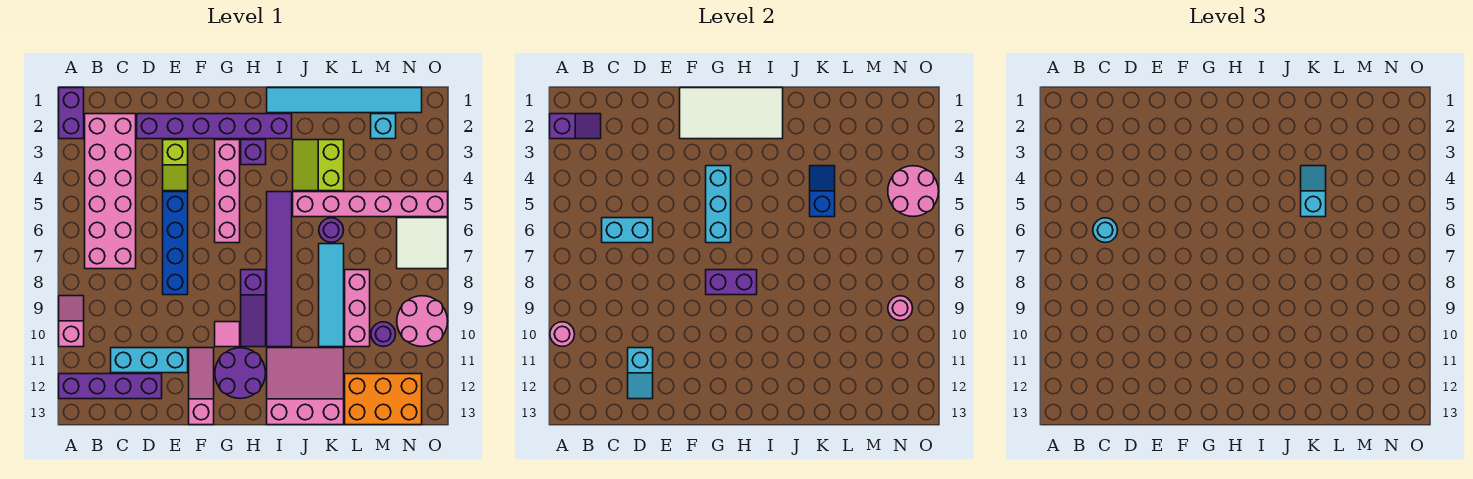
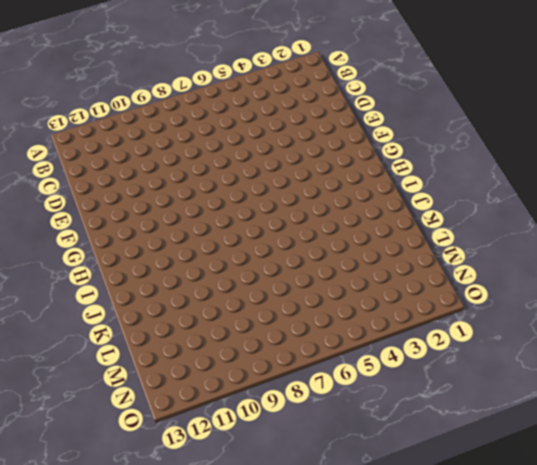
none -> purple 1x2 brick [59,88,84,139]
none -> pink 1x2 slope [59,296,84,347]
none -> purple 1x4 brick [59,374,162,399]
none -> pink 2x6 brick [85,114,136,269]

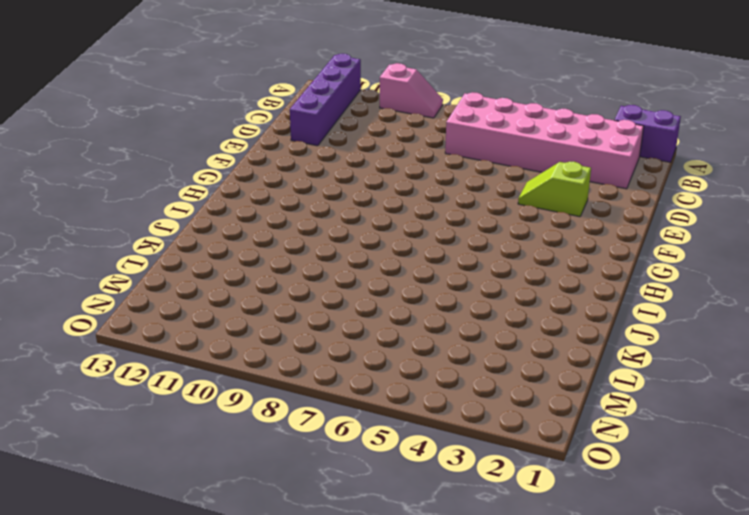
none -> cyan 1x3 brick [111,348,188,373]
none -> purple 1x6 brick [137,114,292,139]
none -> blue 1x4 brick [163,192,188,295]
none -> pink 1x3 slope [189,348,214,425]

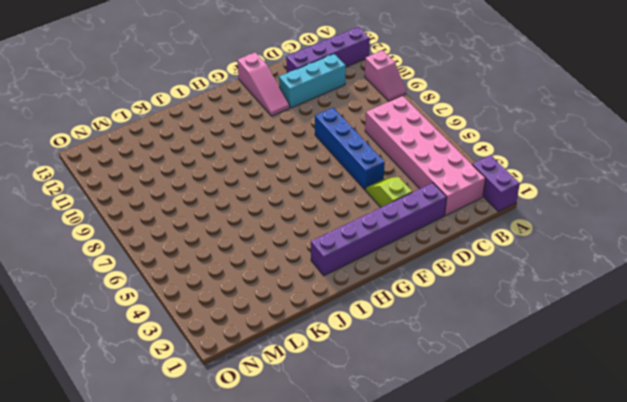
none -> pink 1x4 brick [215,140,240,243]
none -> pink 1x1 tile [215,322,240,347]
none -> purple 2x2 round brick [215,348,266,399]
none -> purple 1x1 brick [241,140,266,165]

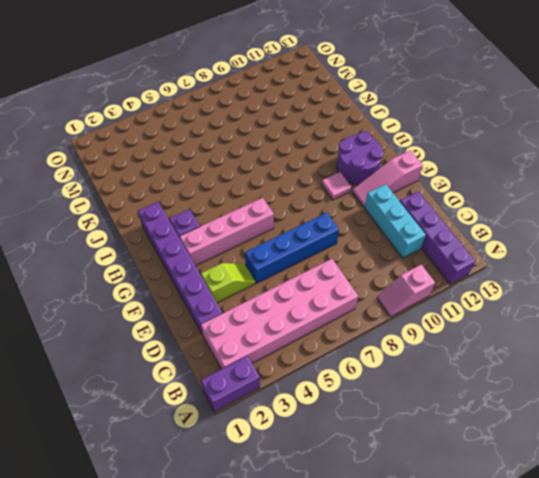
none -> purple 1x3 slope [241,270,266,347]
none -> cyan 1x6 tile [267,88,422,113]
none -> purple 1x6 tile [267,192,292,347]
none -> pink 3x3 slope [267,348,344,425]

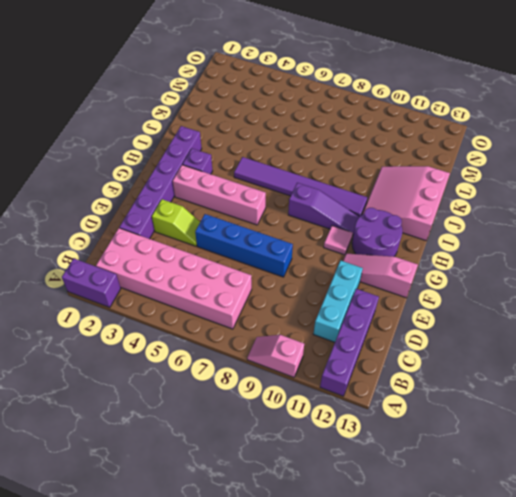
none -> cyan 1x6 tile [267,88,422,113]
none -> lime 2x2 slope [293,140,344,191]
none -> pink 1x6 brick [293,192,448,217]
none -> purple 1x1 round brick [319,218,344,242]

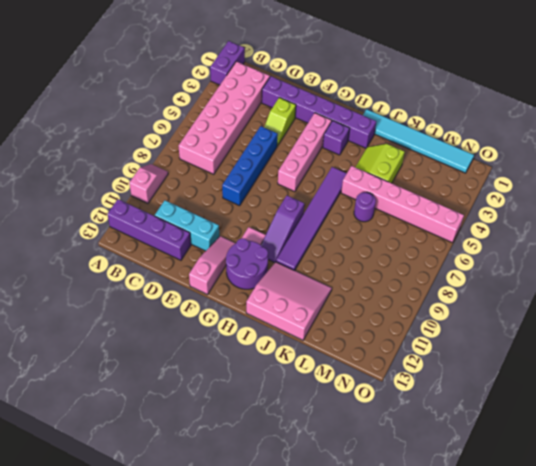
none -> cyan 1x4 tile [319,244,344,347]
none -> pink 1x3 brick [345,270,370,347]
none -> orange 2x3 brick [345,374,422,425]
none -> cyan 1x1 brick [371,114,396,139]

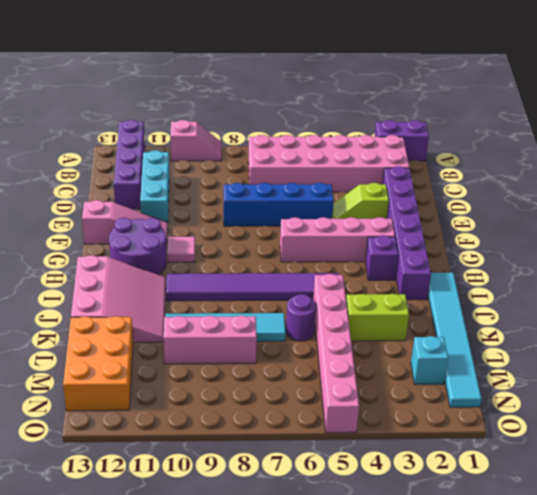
none -> purple 1x3 slope [241,270,266,347]
none -> purple 1x1 round brick [371,322,396,346]
none -> white 2x2 tile [397,218,448,269]
none -> pink 2x2 round brick [397,296,448,347]

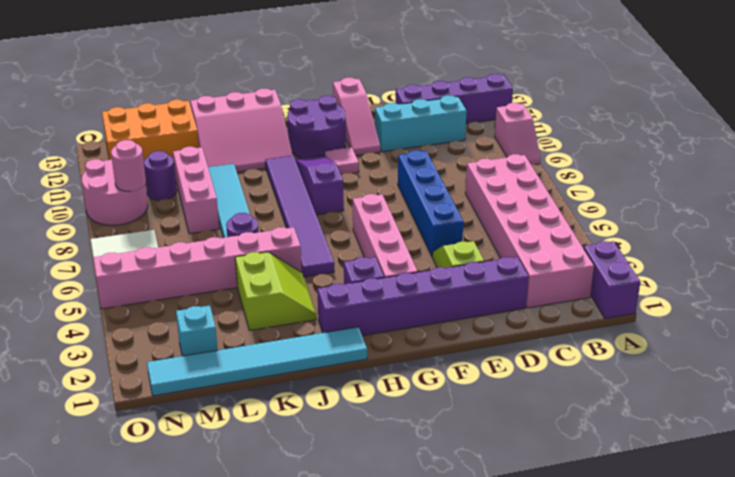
none -> purple 1x2 slope [550,114,601,139]
none -> pink 1x1 round brick [550,322,575,346]
none -> cyan 1x2 brick [602,218,653,243]
none -> cyan 1x2 slope [628,348,653,399]

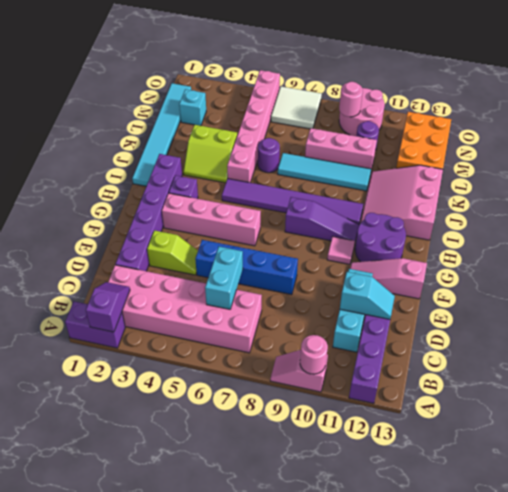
none -> white 2x4 tile [680,88,783,139]
none -> cyan 1x3 brick [706,166,731,243]
none -> purple 1x2 brick [706,270,757,295]
none -> blue 1x2 slope [810,166,835,217]

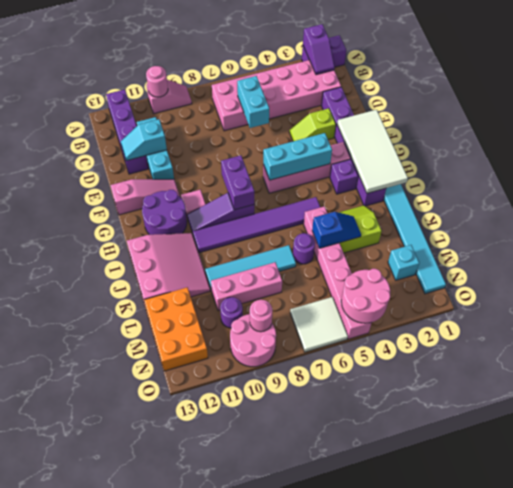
none -> blue 1x4 brick [163,192,188,295]
none -> cyan 1x1 round brick [1093,218,1118,242]
none -> cyan 1x2 slope [1301,166,1326,217]

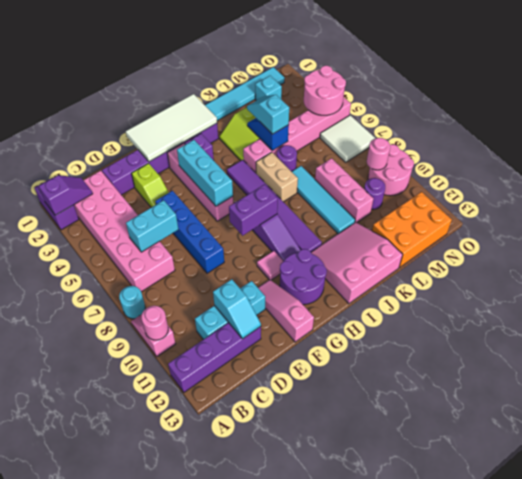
cyan 1x1 round brick [119,286,145,319] -> cyan 1x1 round brick moved to [1093,218,1118,242]
tan 1x2 brick [256,152,298,202] -> none

